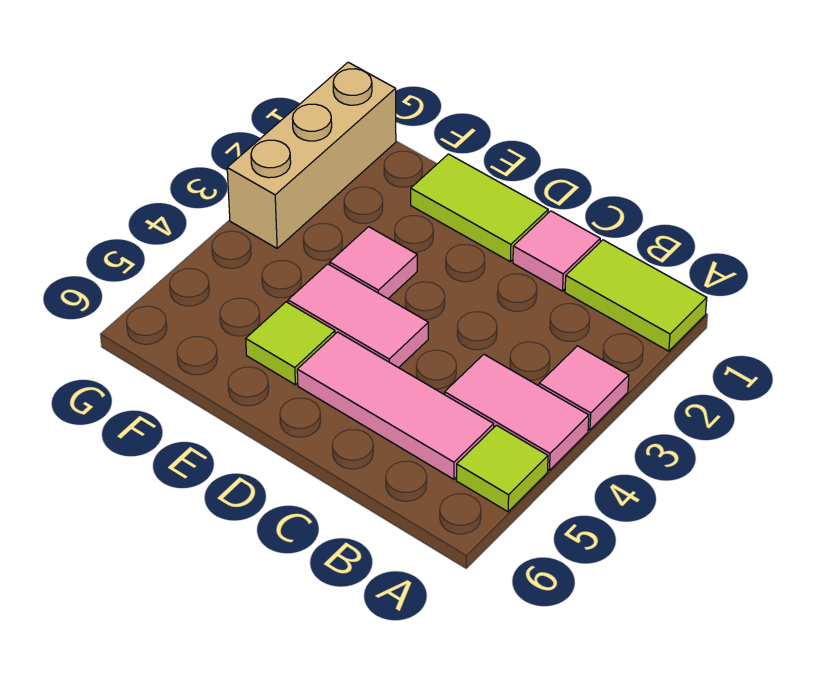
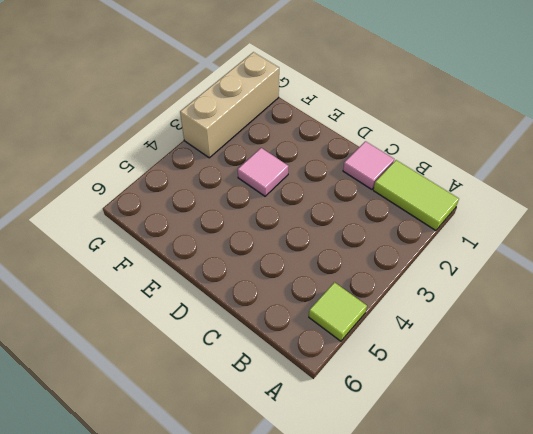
none -> pink 1x1 tile [539,346,629,430]
none -> pink 1x2 tile [445,354,589,470]

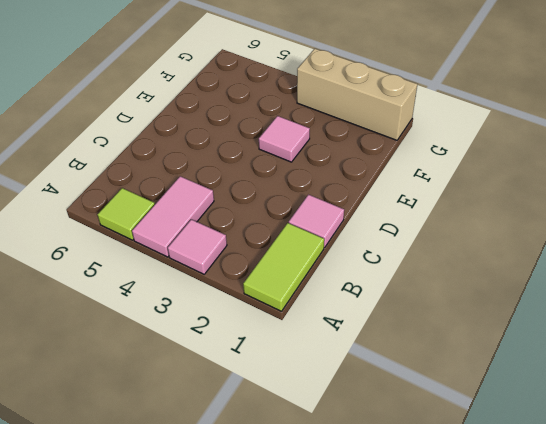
none -> pink 1x3 tile [297,332,494,479]
none -> lime 1x2 tile [411,154,548,262]

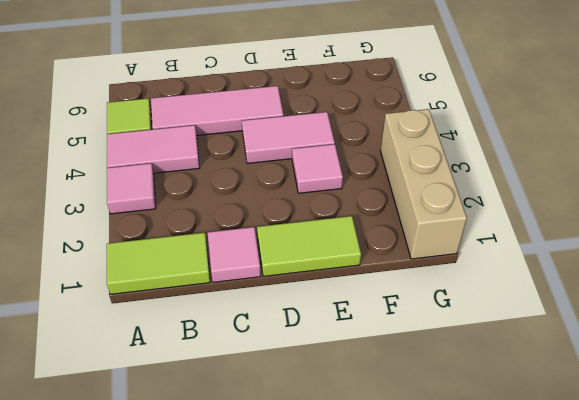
none -> lime 1x1 tile [246,302,335,385]

